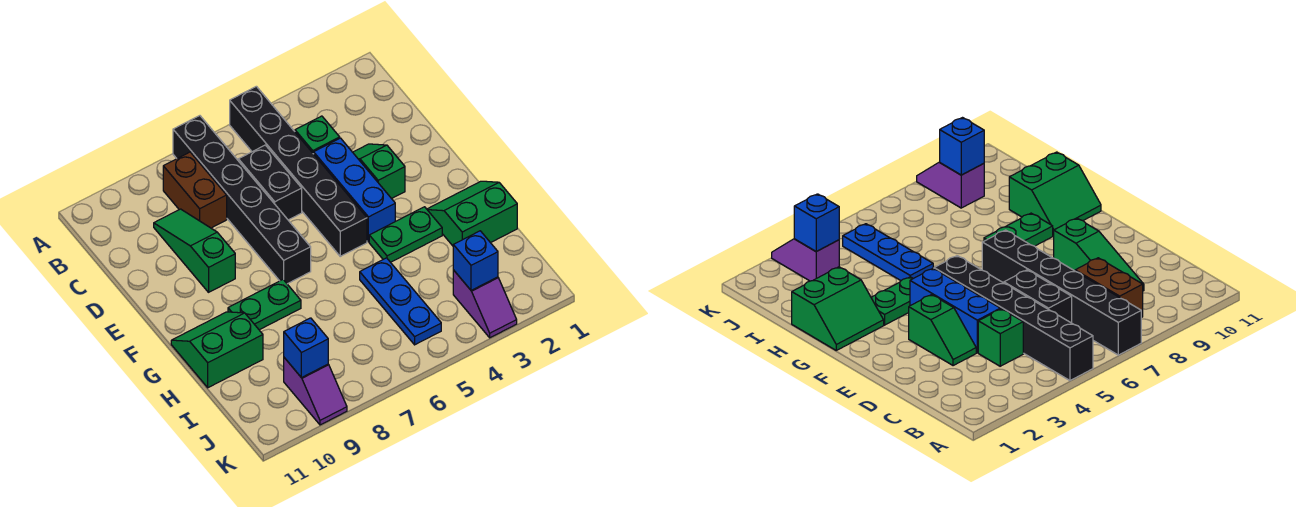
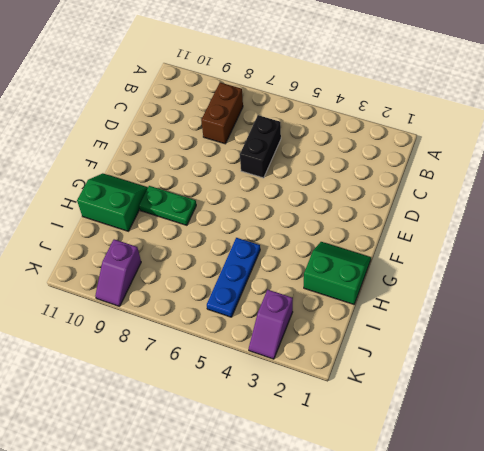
none -> black 1x6 brick [230,86,367,256]
none -> black 1x6 brick [173,116,311,284]
none -> green 1x1 brick [295,116,340,154]

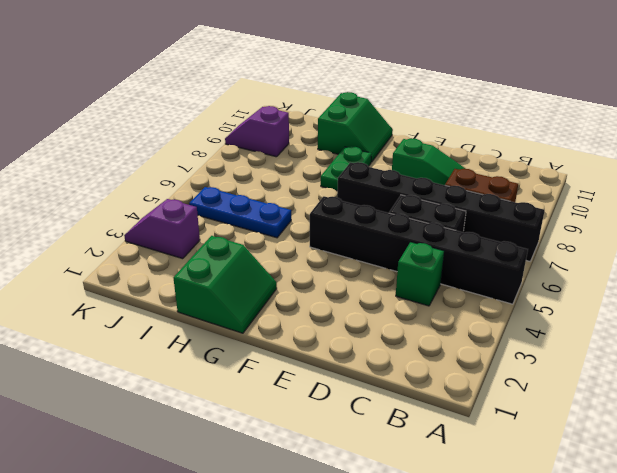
none -> green 1x2 slope [353,144,405,199]
none -> blue 1x3 brick [314,138,395,242]
none -> green 1x2 plate [369,207,442,262]

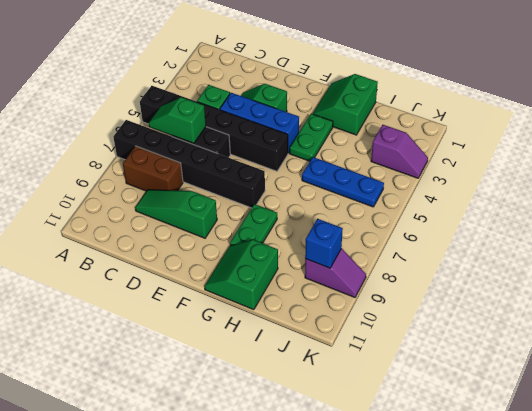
green 1x2 slope [149,97,206,143] -> none
none -> blue 1x1 brick [453,231,498,290]

